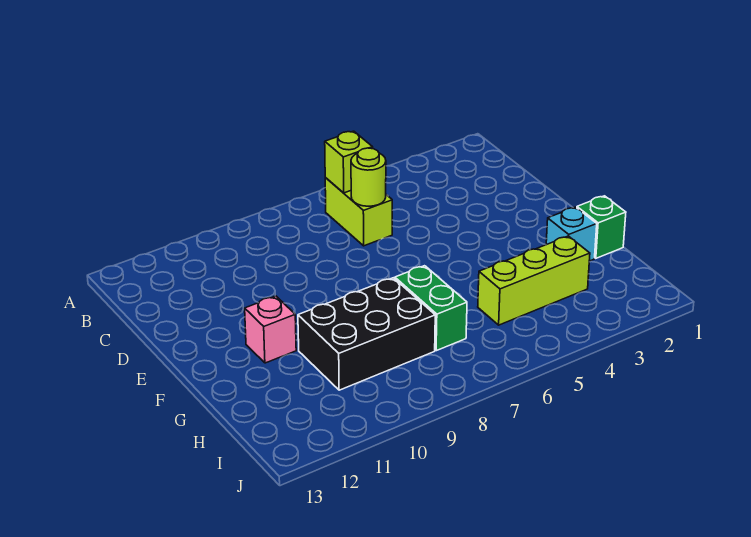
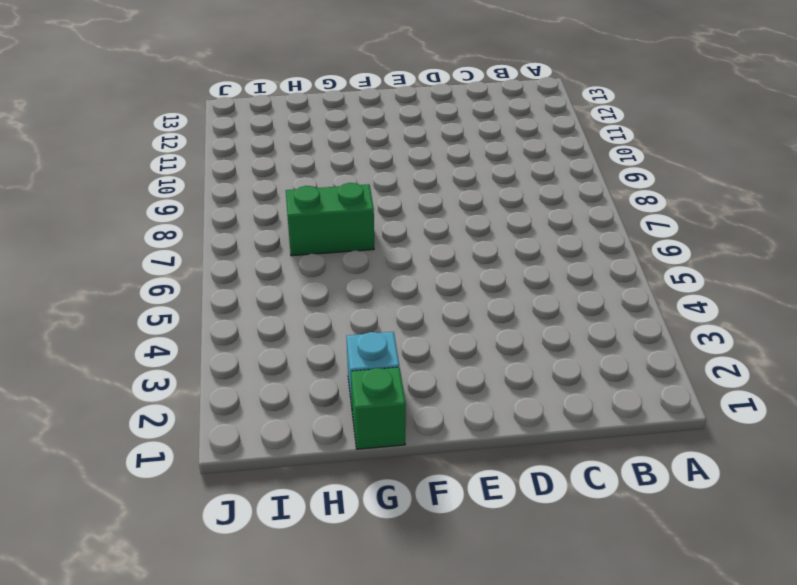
none -> lime 1x2 brick [325,178,392,246]
none -> pink 1x1 brick [245,296,296,363]

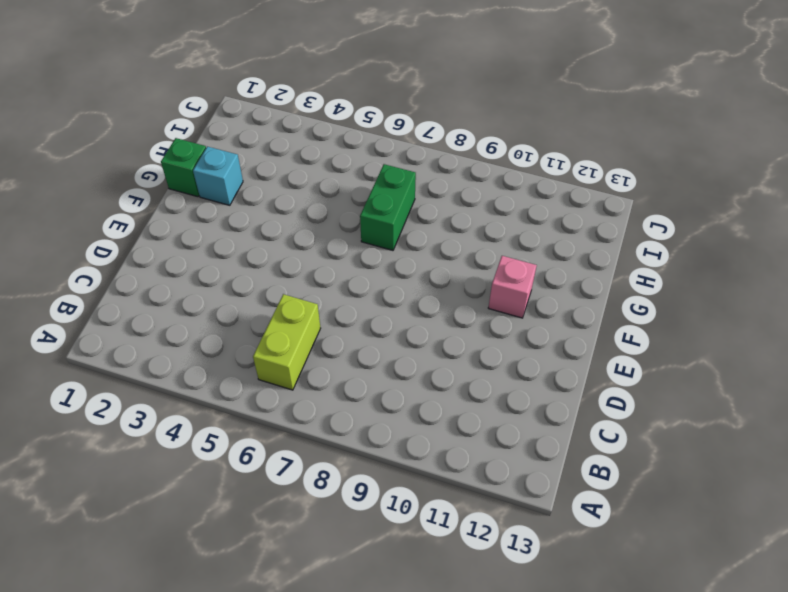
none -> black 2x3 brick [298,278,435,390]
none -> lime 1x3 brick [478,236,590,325]

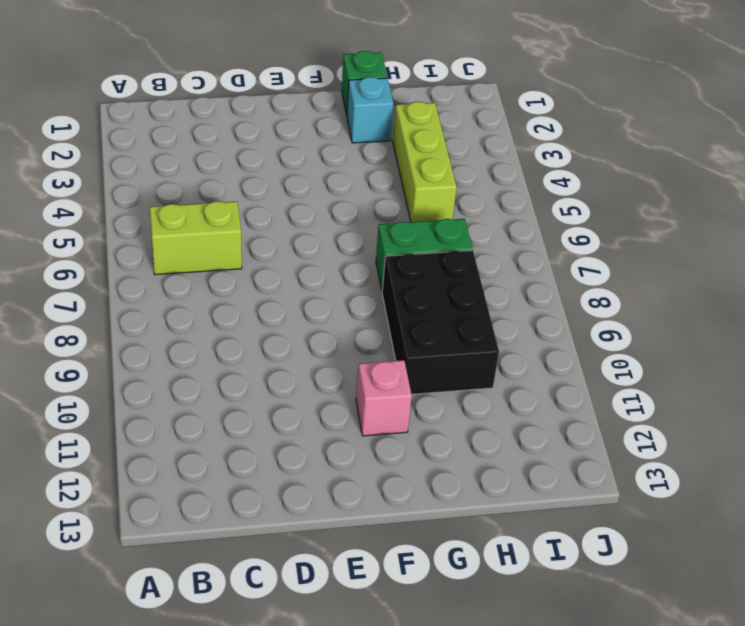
none -> lime 1x1 brick [325,131,373,193]
none -> lime 1x1 round brick [351,148,386,206]

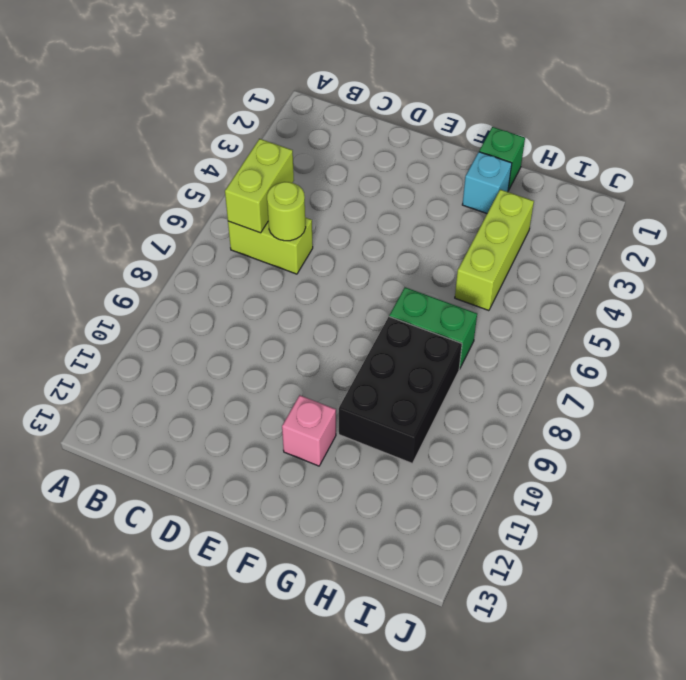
lime 1x2 brick [225,139,294,233] -> lime 1x1 brick [325,131,373,193]

